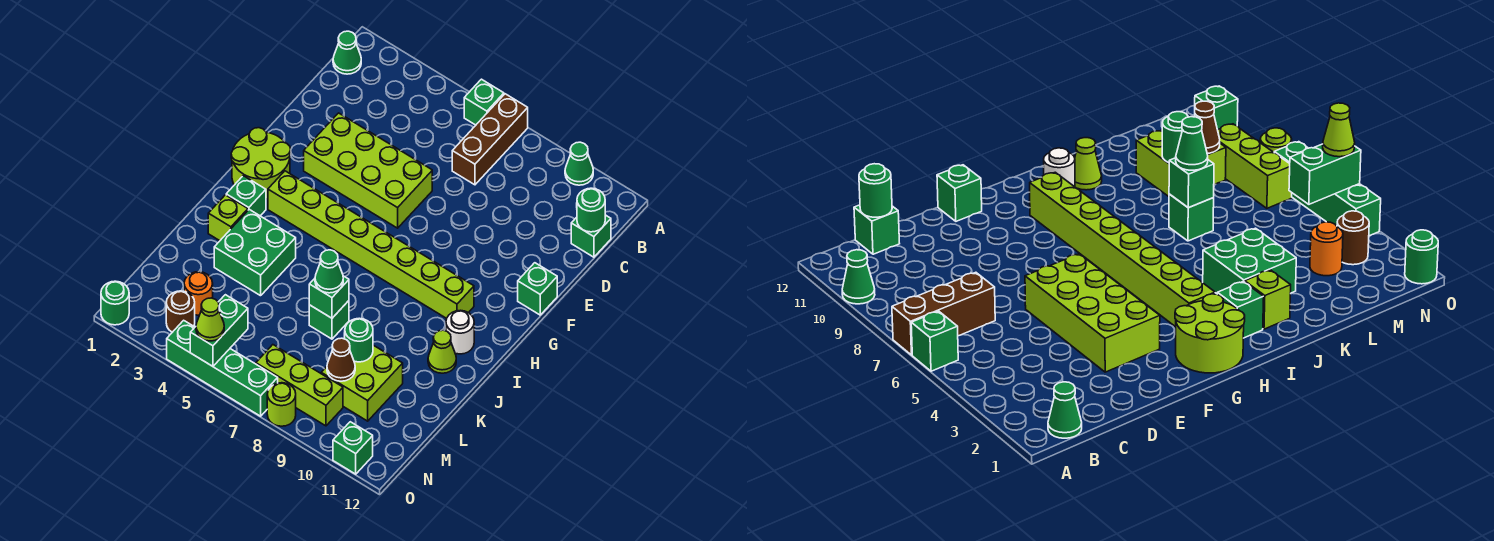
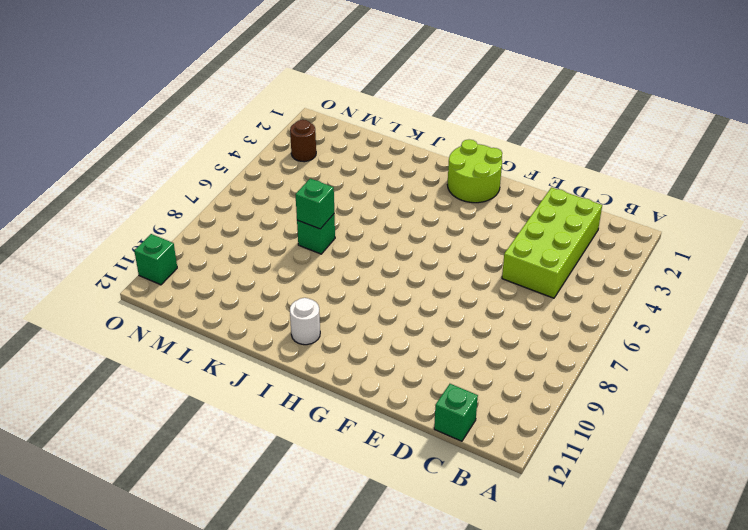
lime 2x4 brick [502,188,602,298] -> lime 2x4 brick moved to [304,113,432,228]
none -> green 1x1 brick [464,79,504,125]
none -> brown 1x3 brick [452,94,528,185]
none -> green 1x1 cone [565,142,593,185]
none -> green 1x1 cone [333,31,361,74]

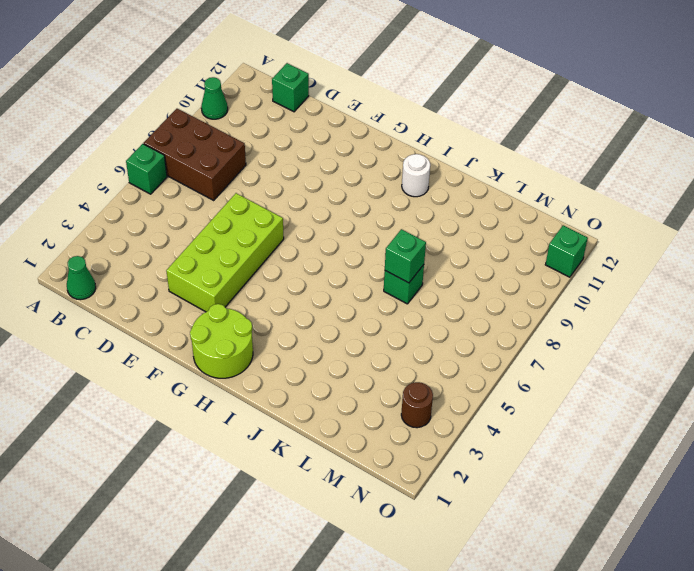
brown 2x3 brick [144,109,246,200] -> brown 1x3 brick [452,94,528,185]
none -> green 1x1 brick [518,263,557,315]
none -> lime 1x8 brick [268,171,474,318]
none -> green 1x1 brick [226,176,266,216]
none -> lime 1x1 brick [208,195,248,241]

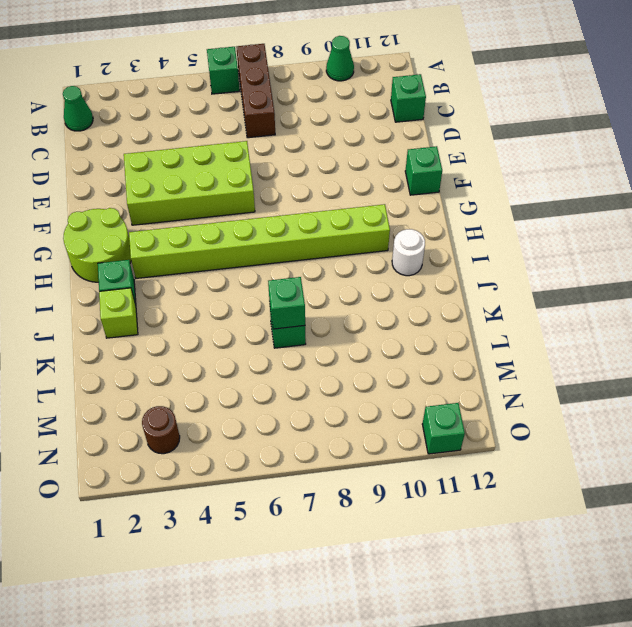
none -> green 2x2 brick [214,209,296,296]
none -> lime 1x1 cone [428,330,456,373]
none -> lime 2x2 brick [321,345,403,421]
none -> orange 1x1 round brick [184,272,213,315]

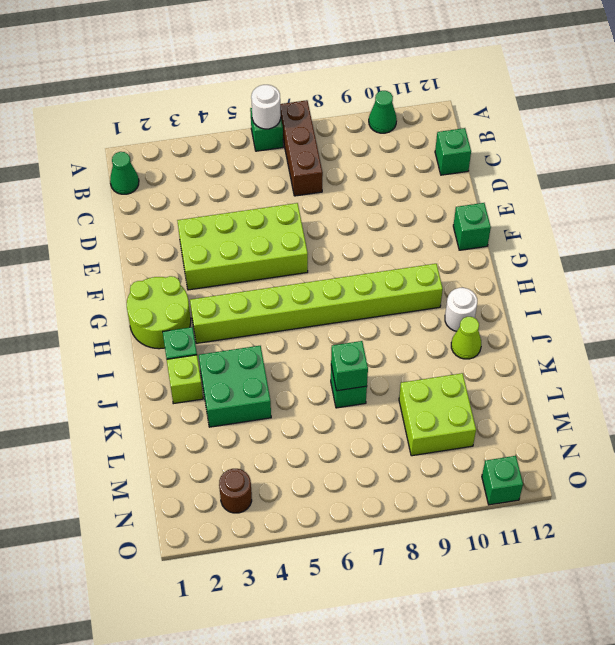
white 1x1 round brick [251,85,281,129] -> none
none -> orange 1x1 round brick [184,272,213,315]
none -> lime 1x3 brick [256,345,343,426]
none -> green 1x1 round brick [101,281,129,325]
none -> green 1x4 brick [167,320,278,416]

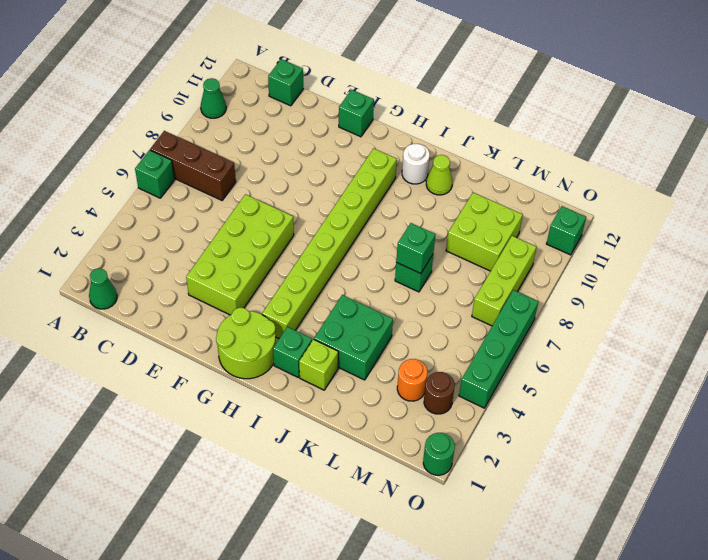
none -> lime 1x1 round brick [267,383,296,426]
none -> green 1x1 round brick [577,188,605,232]
none -> green 1x1 round brick [345,318,373,362]
none -> brown 1x1 cone [327,338,355,381]

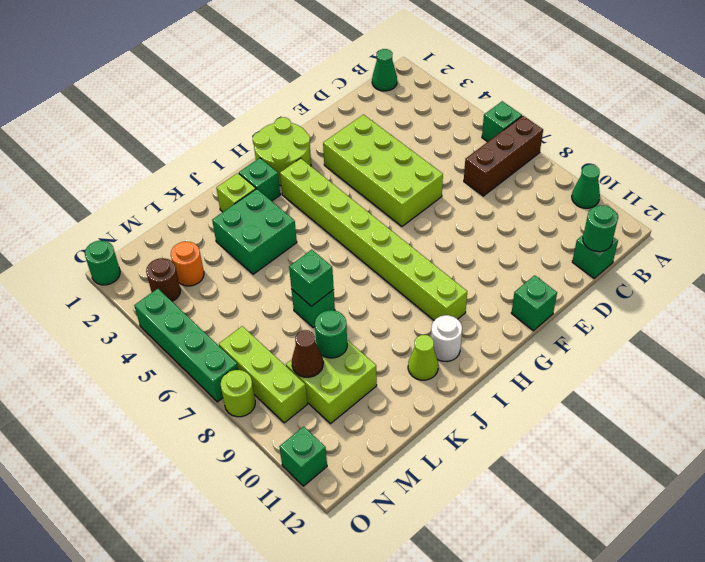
none -> green 1x2 brick [190,295,248,366]
none -> green 1x1 cone [315,250,343,293]
none -> lime 1x1 cone [196,298,224,341]

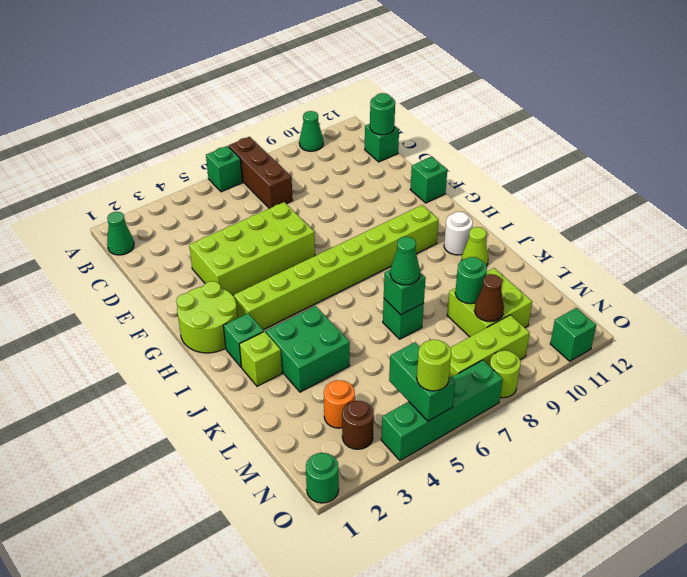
lime 1x1 round brick [417,340,451,391] -> lime 1x1 cone [196,298,224,341]

